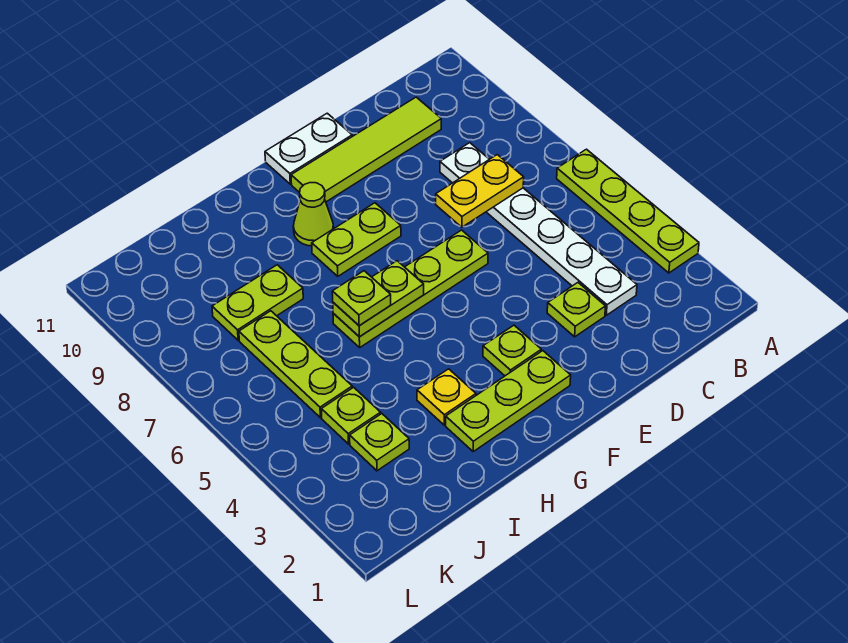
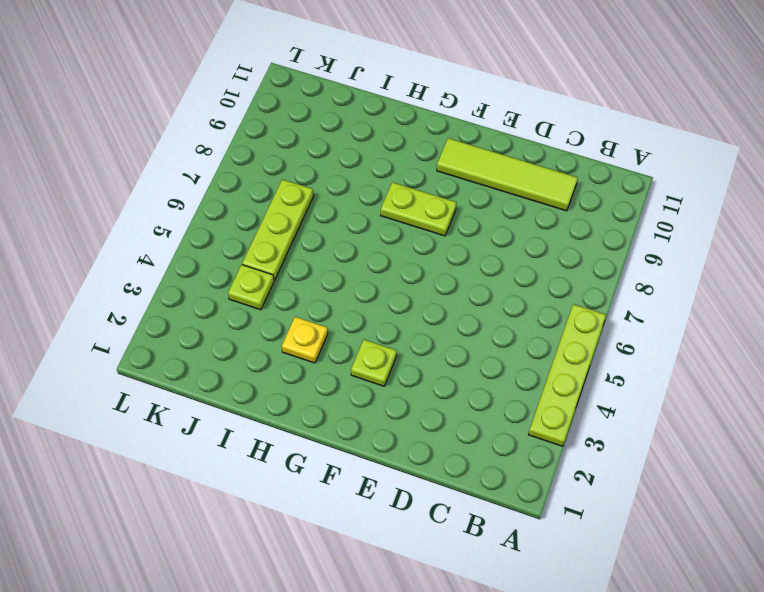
none -> white 1x6 plate [440,143,637,315]
none -> lime 1x1 plate [547,283,606,337]
none -> lime 1x4 plate [333,230,488,347]

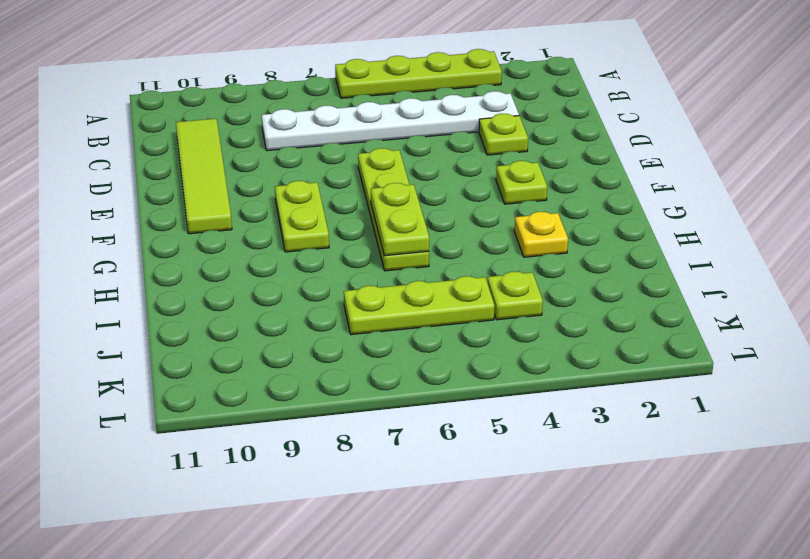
none -> white 1x2 plate [265,113,352,184]
none -> lime 1x3 plate [446,351,571,451]
none -> lime 1x1 cone [293,183,334,246]

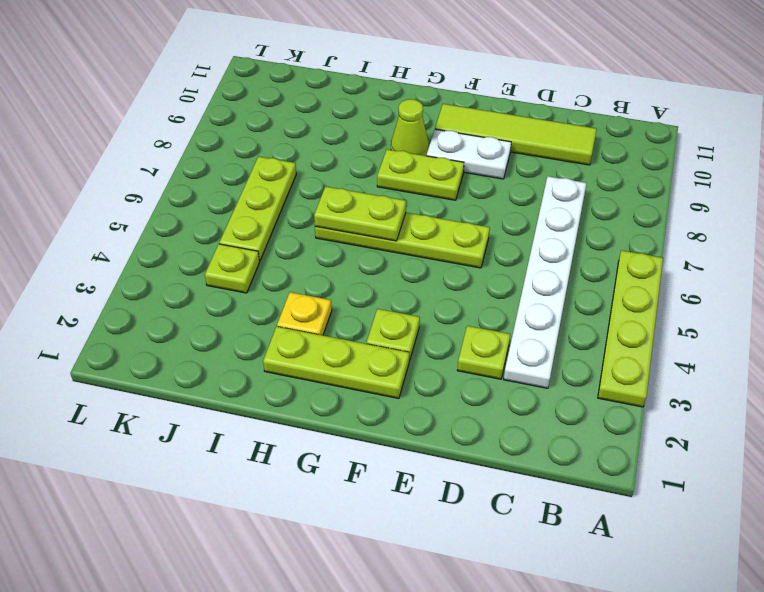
white 1x2 plate [427,129,511,179] -> white 1x2 plate moved to [265,113,352,184]
none -> lime 1x2 plate [212,265,303,340]
none -> lime 1x1 plate [350,414,409,471]
none -> yellow 1x2 plate [436,155,524,227]

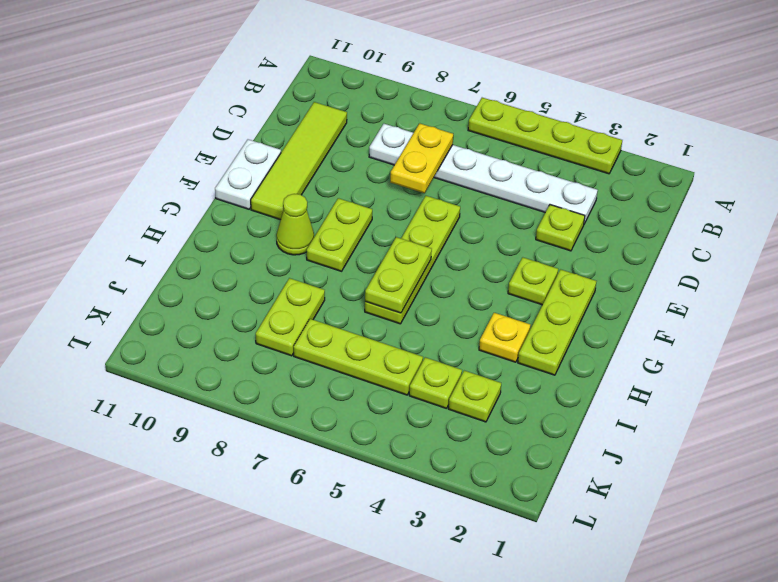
none -> lime 1x1 plate [332,271,391,326]

